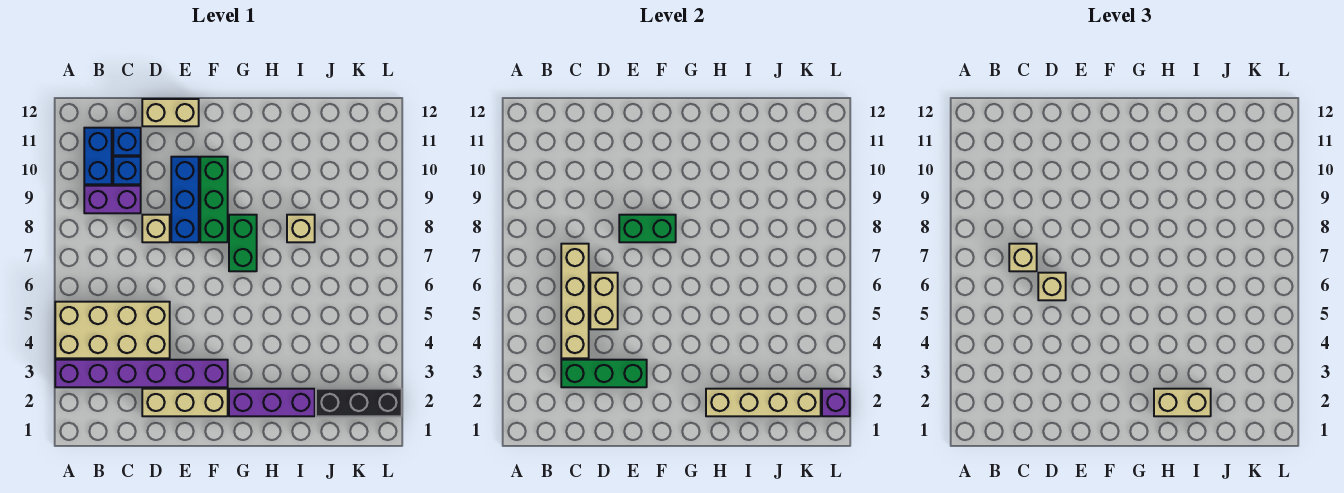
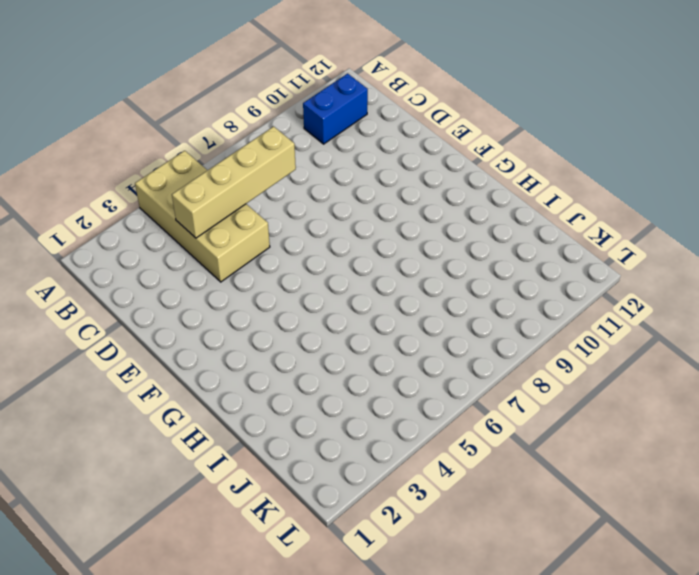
none -> purple 1x6 brick [55,360,228,387]
none -> purple 1x2 brick [84,186,141,213]
none -> blue 1x1 brick [113,157,141,184]

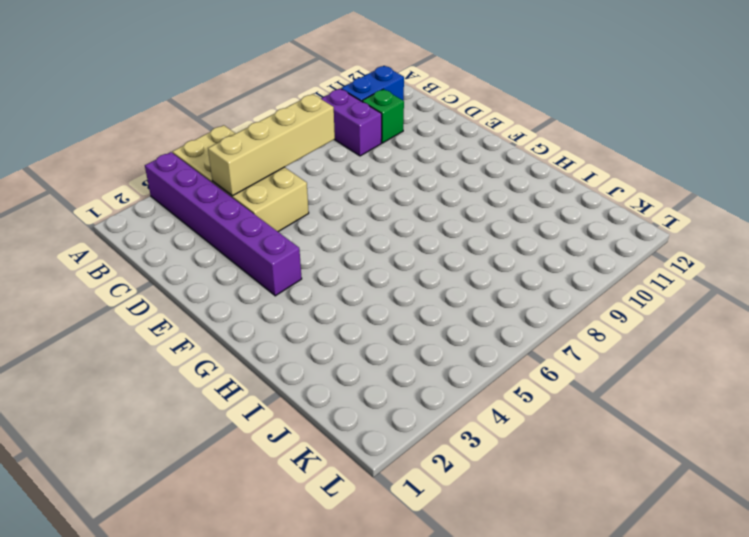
green 1x1 brick [362,89,404,143] -> blue 1x1 brick [113,157,141,184]
none -> blue 1x1 brick [113,128,141,155]
none -> tan 1x3 brick [142,389,228,416]
none -> tan 1x1 brick [142,215,170,242]

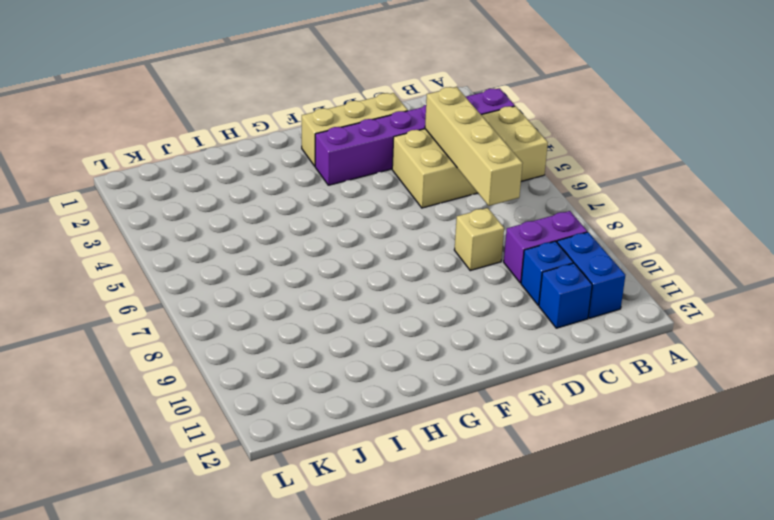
none -> tan 1x2 brick [142,99,199,126]
none -> blue 1x3 brick [171,157,199,242]
none -> green 1x3 brick [200,157,228,242]

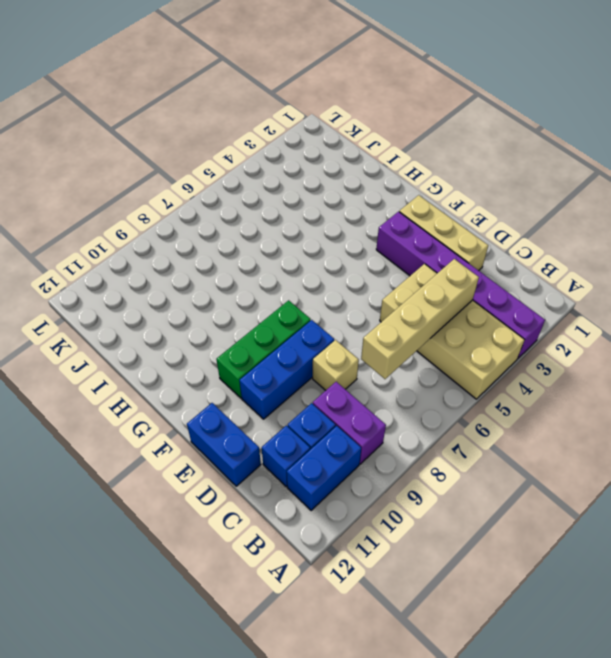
blue 1x2 brick [187,403,261,486] -> tan 1x2 brick [142,99,199,126]
none -> purple 1x3 brick [229,389,315,416]
none -> green 1x2 brick [229,215,257,271]
none -> tan 1x1 brick [287,215,315,242]

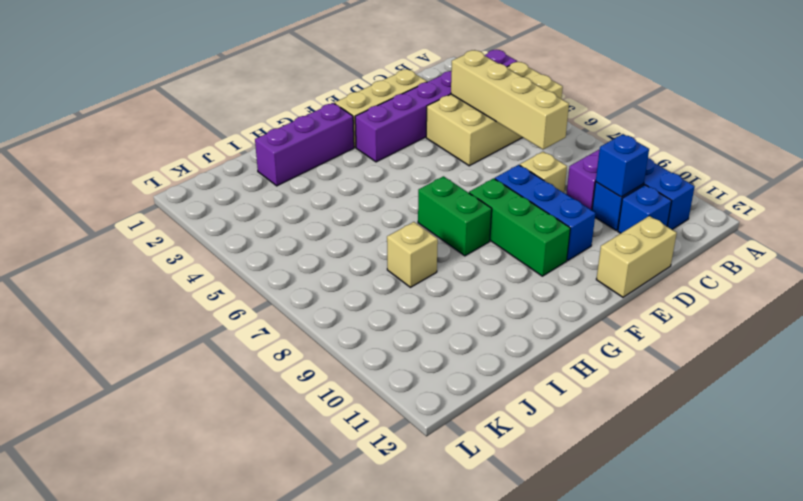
blue 1x1 brick [596,134,649,197] -> none
none -> black 1x3 brick [316,389,402,416]
none -> green 1x3 brick [561,360,647,387]
none -> tan 1x2 brick [590,273,618,329]

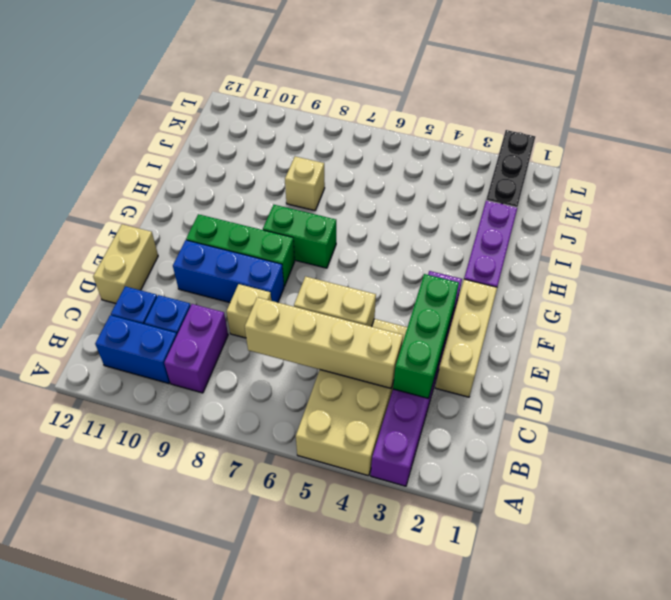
none -> green 1x2 brick [619,215,676,242]
none -> tan 1x4 brick [706,389,821,416]
none -> purple 1x1 brick [822,389,850,416]

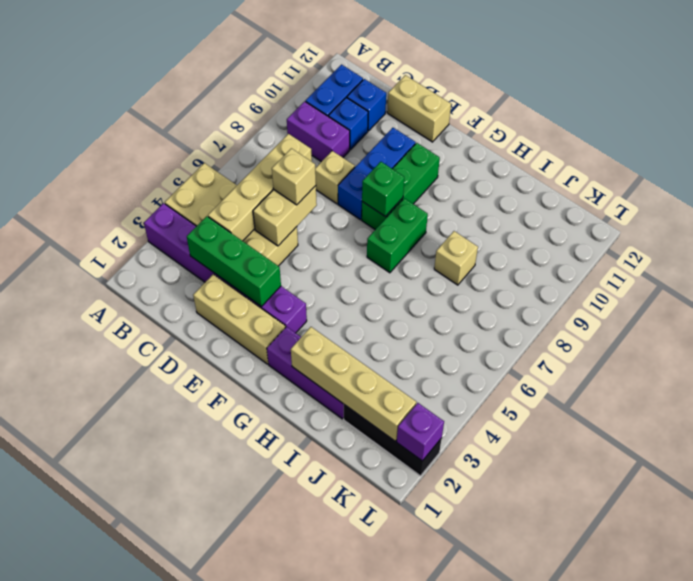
green 1x1 brick [362,162,404,216] -> green 1x2 brick [619,215,676,242]
none -> tan 1x1 brick [1009,244,1037,271]
none -> tan 1x2 brick [1154,389,1211,416]

